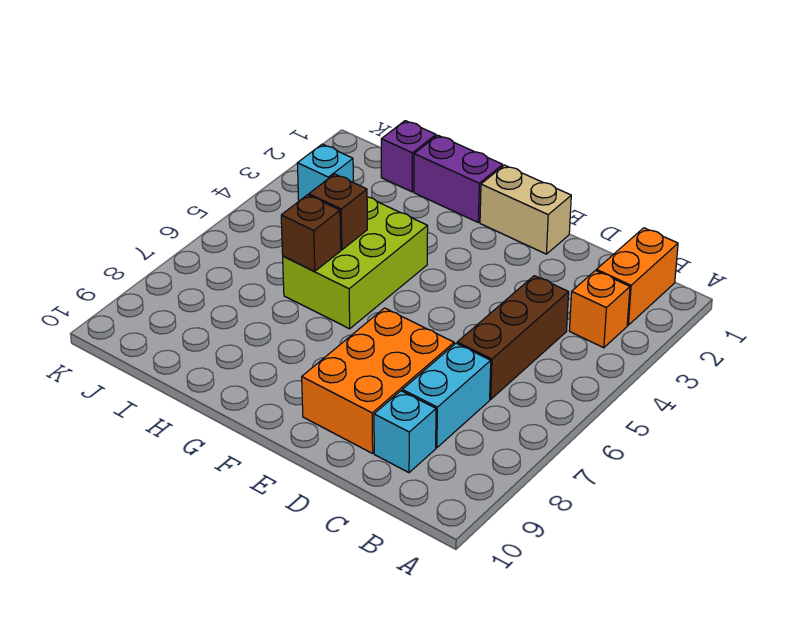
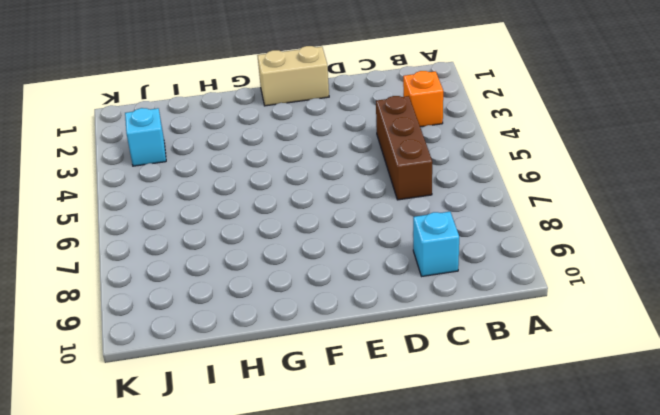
none -> orange 1x2 brick [596,228,678,325]
none -> cyan 1x2 brick [402,343,491,448]
none -> orange 2x3 brick [302,308,454,453]

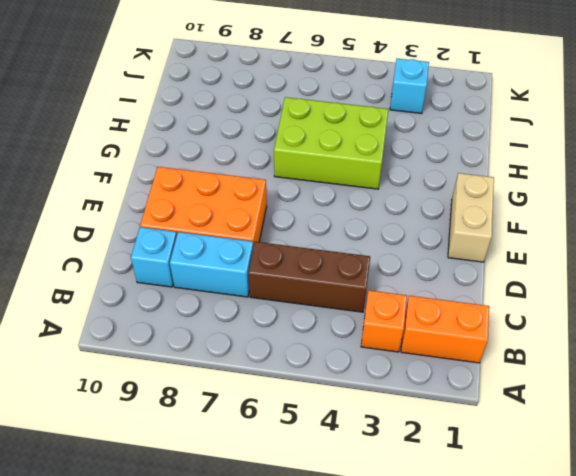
none -> purple 1x2 brick [414,135,503,222]
none -> purple 1x1 brick [381,121,436,192]
none -> brown 1x1 brick [309,174,367,250]

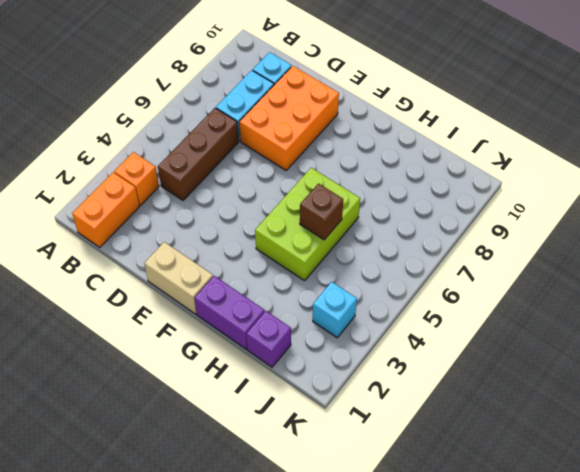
none -> brown 1x1 brick [281,195,341,271]

